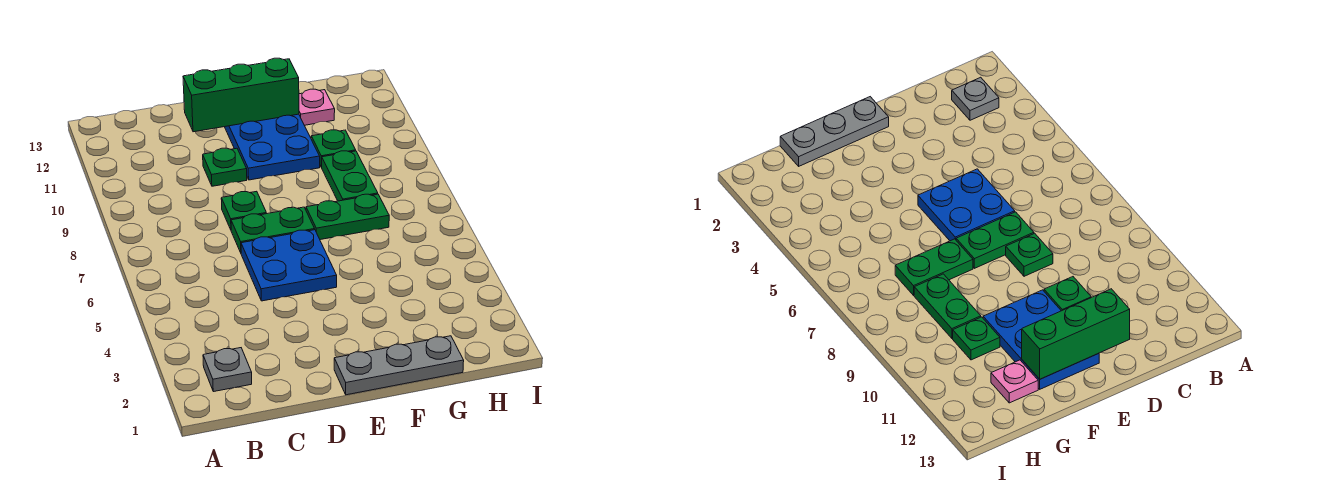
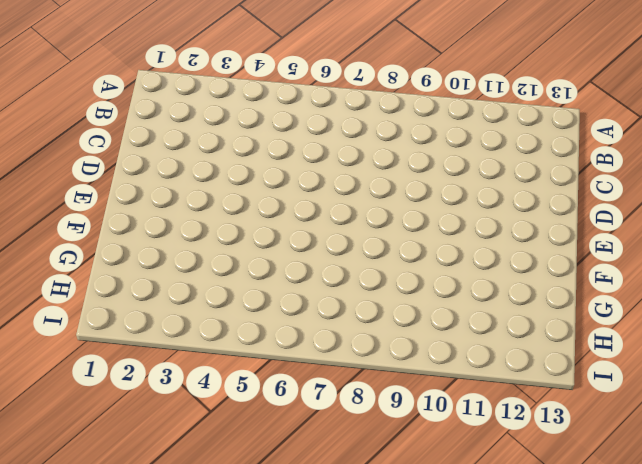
none -> grey 1x1 plate [203,348,252,392]
none -> blue 2x2 plate [241,230,337,301]
none -> green 1x2 plate [231,207,315,253]

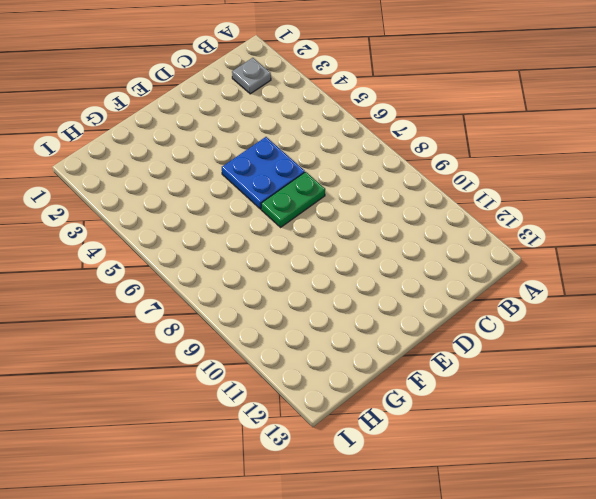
none -> green 1x1 plate [221,191,266,230]
none -> green 1x1 plate [203,148,247,186]
none -> grey 1x3 plate [334,336,464,395]

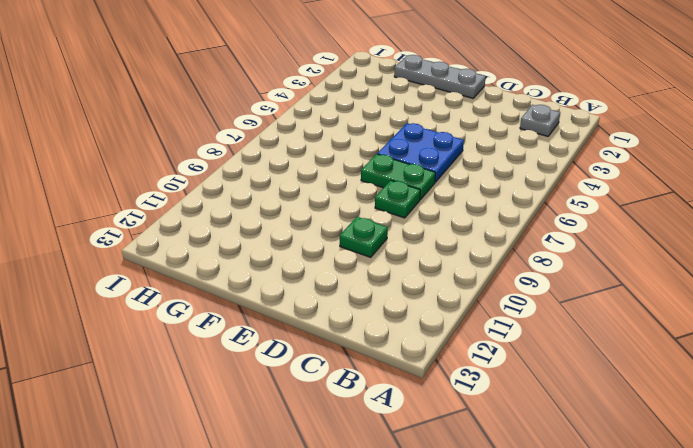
none -> blue 2x3 plate [225,114,320,180]
none -> green 1x2 plate [306,194,389,240]
none -> green 1x2 plate [321,151,378,201]

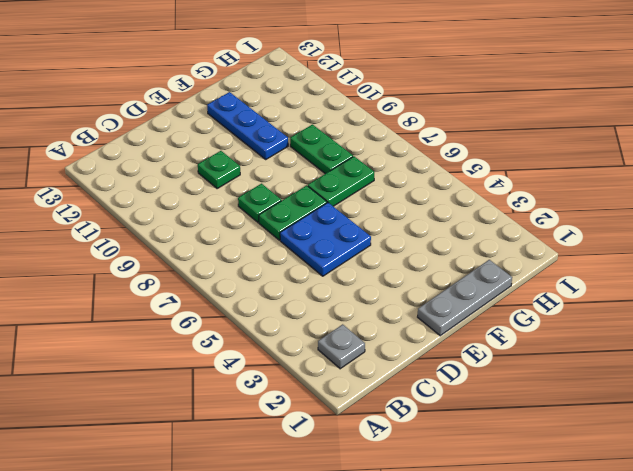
blue 1x3 plate [207,92,288,159] -> blue 2x3 plate [225,114,320,180]
none -> green 1x1 plate [311,130,356,167]
none -> pink 1x1 plate [299,89,335,125]
none -> green 1x3 brick [183,58,299,132]

